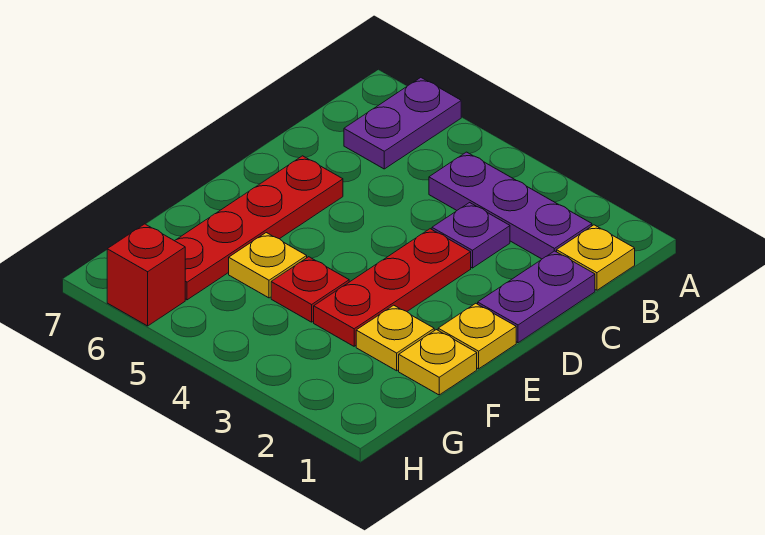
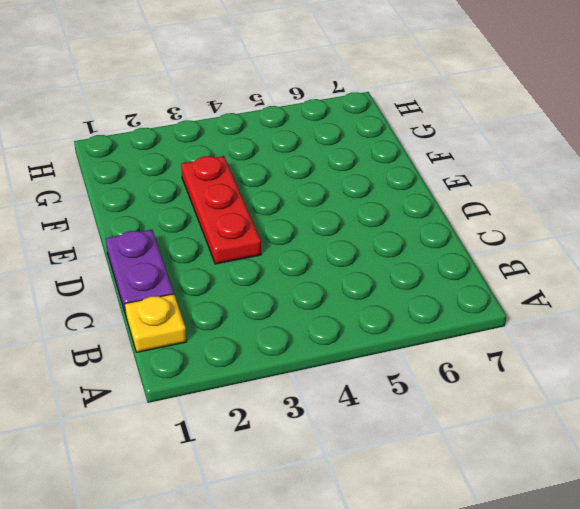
none -> purple 1x2 plate [344,78,461,169]
none -> purple 1x3 plate [429,152,592,259]
none -> purple 1x1 plate [432,203,510,268]

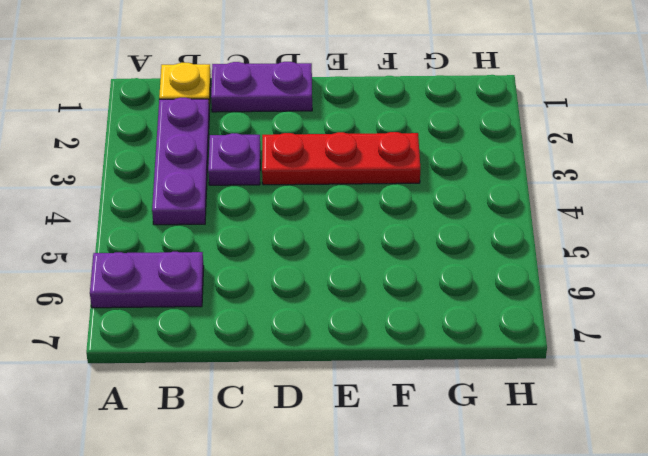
none -> red 1x4 plate [175,156,343,300]
none -> yellow 1x1 plate [438,303,516,369]
none -> yellow 1x1 plate [399,330,477,395]

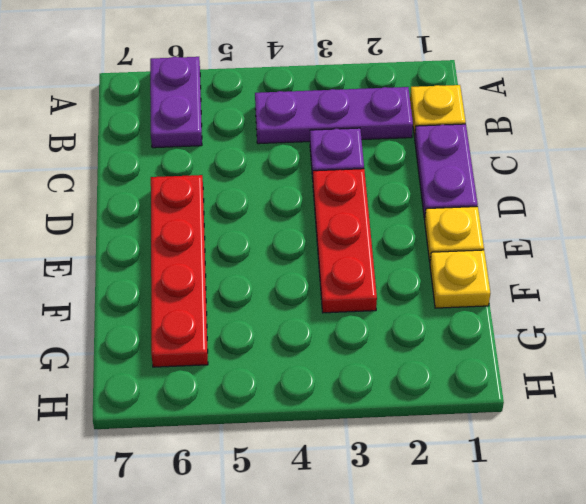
none -> yellow 1x1 plate [356,305,434,371]
none -> red 1x1 plate [271,257,349,322]
none -> yellow 1x1 plate [229,233,307,298]

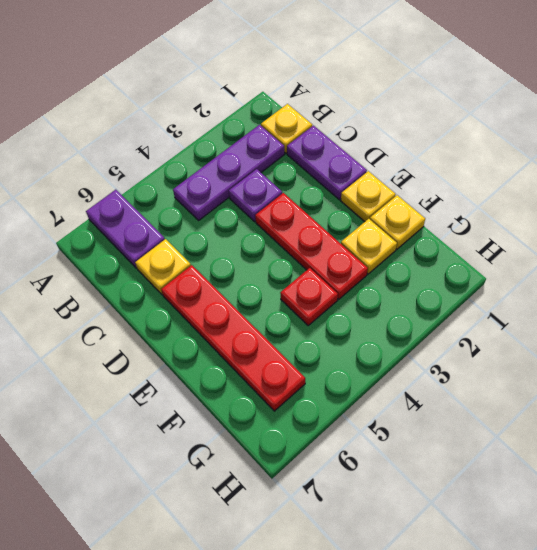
yellow 1x1 plate [135,239,191,295] -> yellow 1x1 plate moved to [229,233,307,298]
none -> red 1x1 brick [107,224,185,326]

